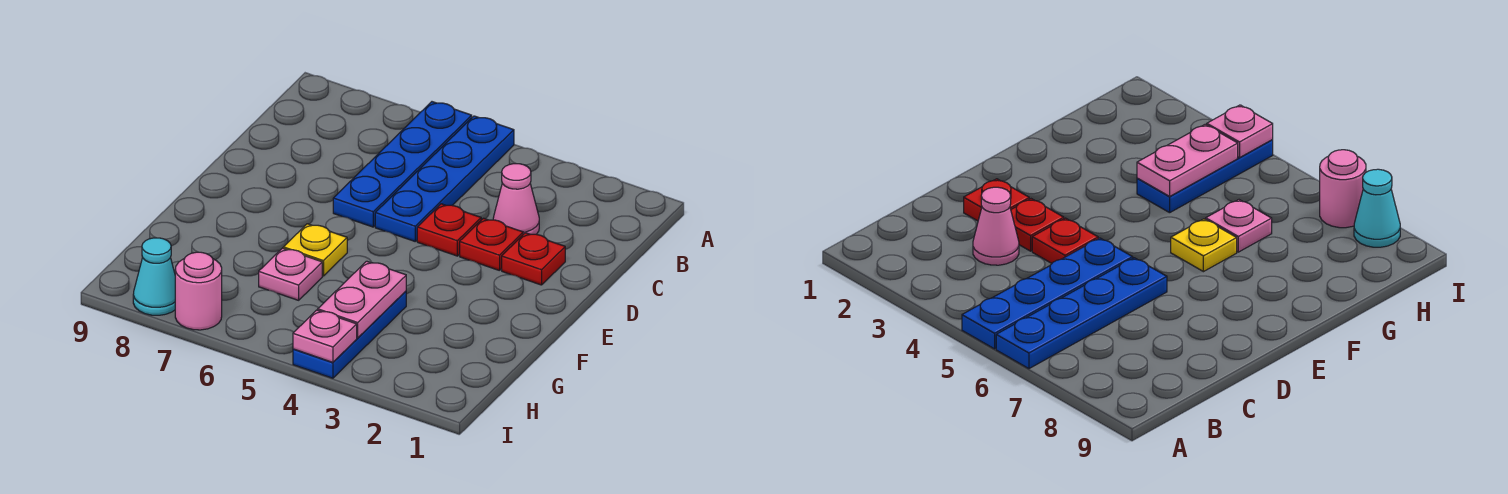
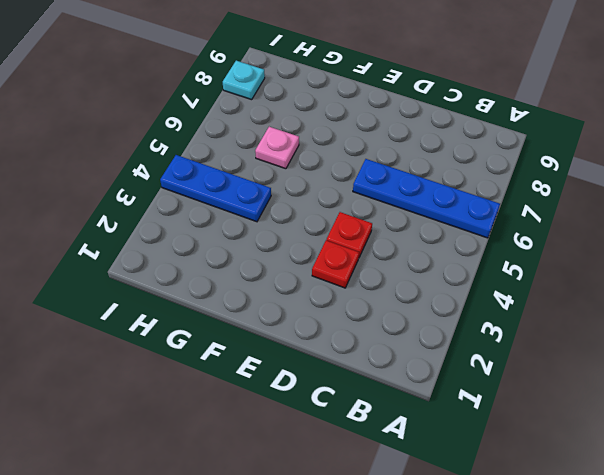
cyan 1x1 plate [223,61,265,100] -> cyan 1x1 cone [133,238,175,315]
none -> blue 1x4 plate [375,116,514,241]
none -> pink 1x1 cone [493,164,539,234]
none -> red 1x1 plate [502,233,565,285]

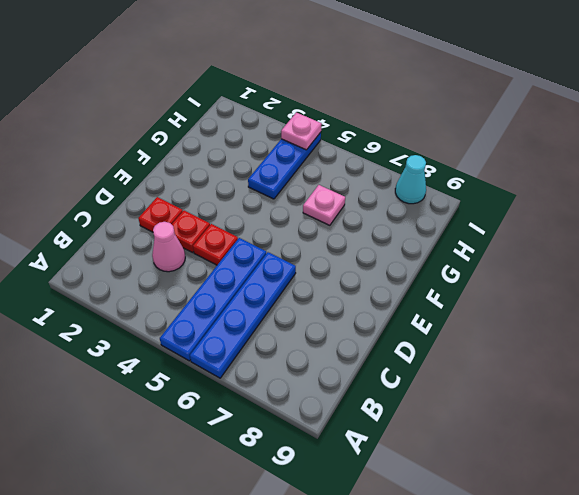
none -> yellow 1x1 plate [283,224,347,276]
none -> pink 1x1 round brick [175,252,222,330]
none -> pink 1x2 plate [318,261,406,338]

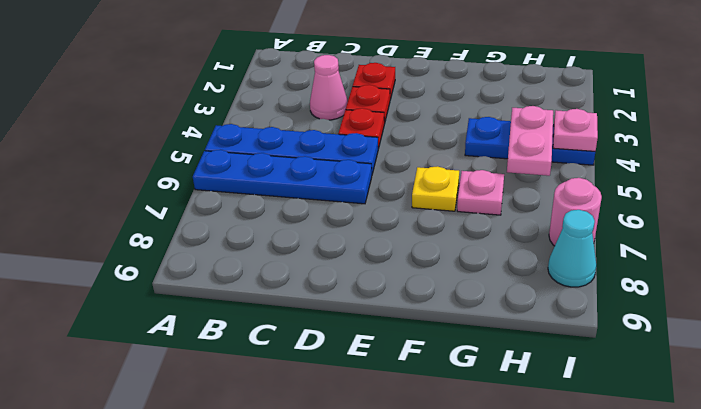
pink 1x2 plate [507,106,553,176] -> pink 1x2 plate turned to [318,261,406,338]

